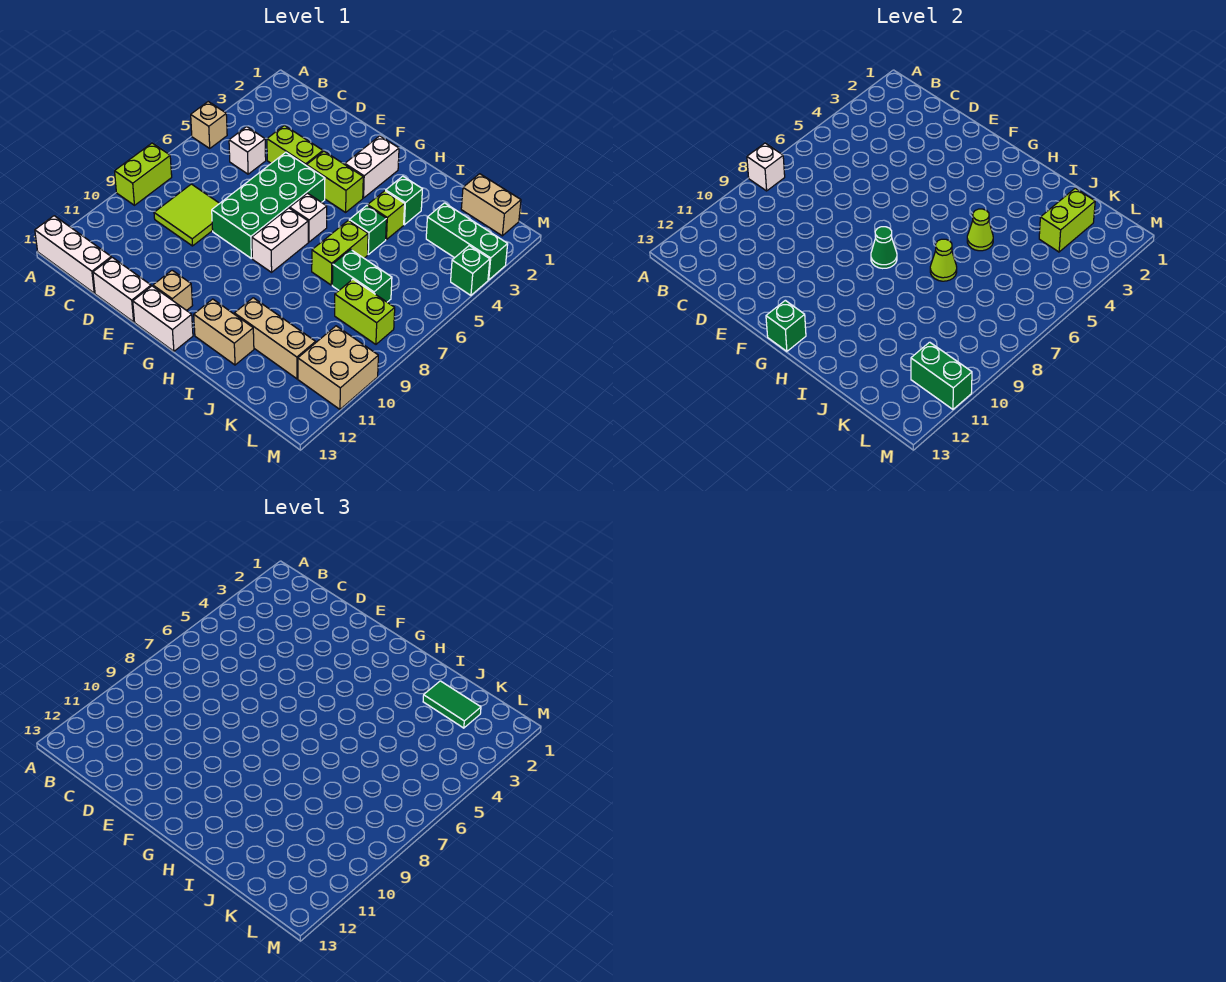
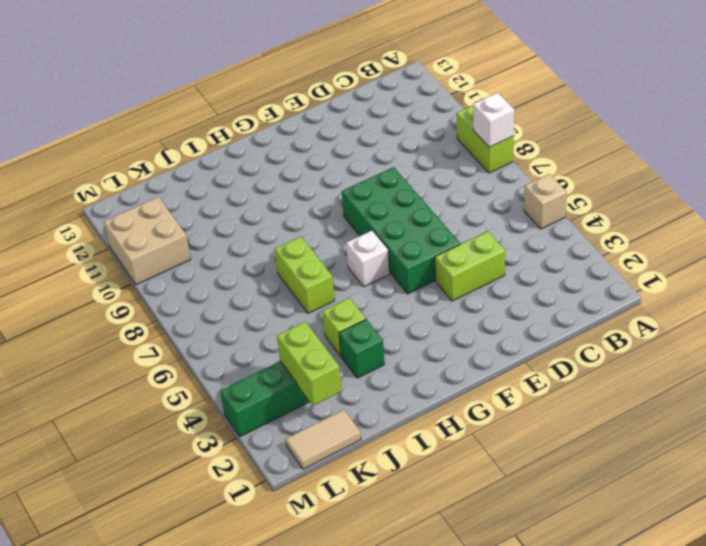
tan 1x2 tile [286,410,361,469] -> tan 1x2 brick [461,174,521,236]
none -> white 1x3 brick [35,216,111,293]
none -> white 1x1 brick [229,127,266,174]
none -> lime 2x2 tile [154,184,220,246]
none -> white 1x2 brick [93,257,151,322]

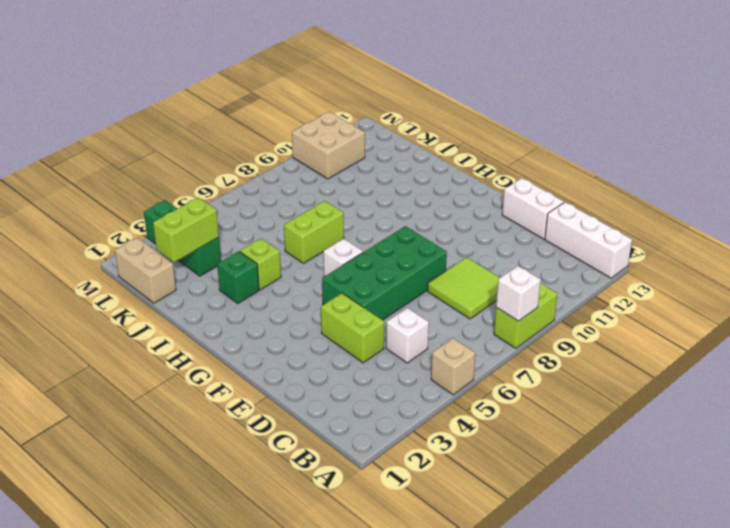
none -> lime 1x2 brick [307,151,363,212]
none -> tan 1x1 brick [153,270,193,311]
none -> white 1x2 brick [133,286,193,351]
none -> white 1x2 brick [345,136,399,198]

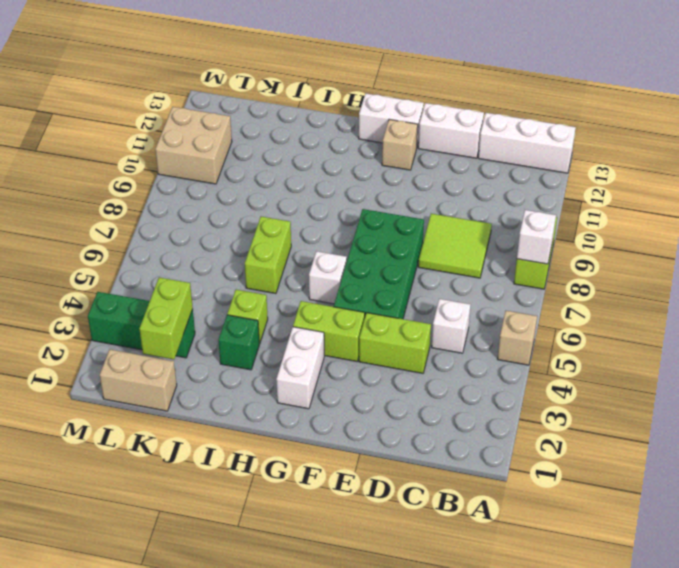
none -> white 1x2 brick [252,208,308,272]
none -> tan 1x2 brick [194,299,254,365]
none -> green 1x1 brick [349,206,386,254]
none -> tan 1x3 brick [234,298,316,379]

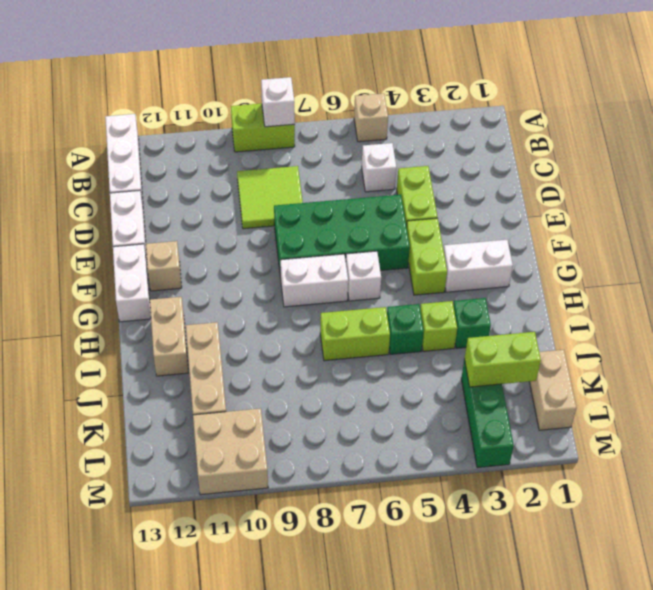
none -> green 1x2 brick [332,249,392,302]
none -> lime 1x2 brick [335,279,395,344]
none -> green 1x1 brick [451,246,490,295]
none -> green 1x1 cone [871,227,897,268]

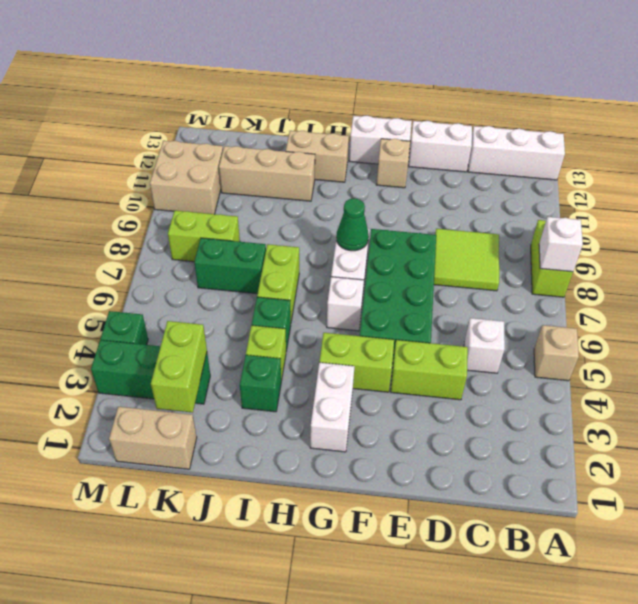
none -> green 1x1 brick [766,300,806,351]
none -> lime 1x1 cone [967,209,993,251]
none -> lime 1x1 cone [930,239,957,281]
none -> green 1x2 brick [911,342,972,409]

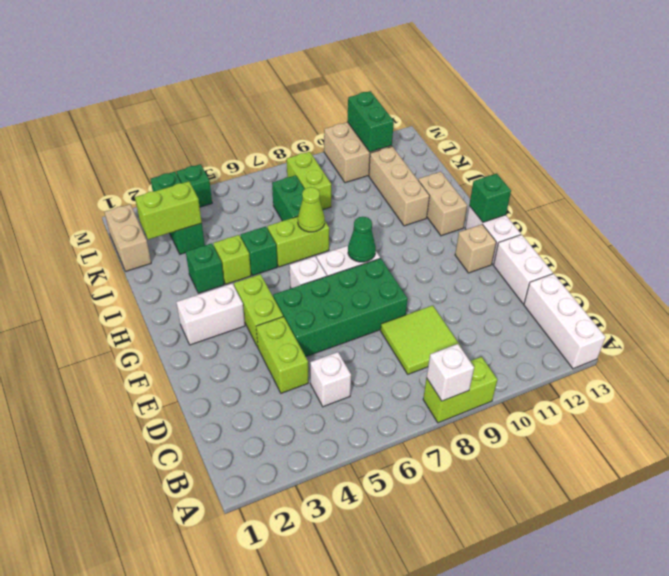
none -> tan 1x1 brick [191,102,227,148]
none -> lime 1x1 cone [967,209,993,251]
none -> green 1x2 tile [423,681,481,728]

